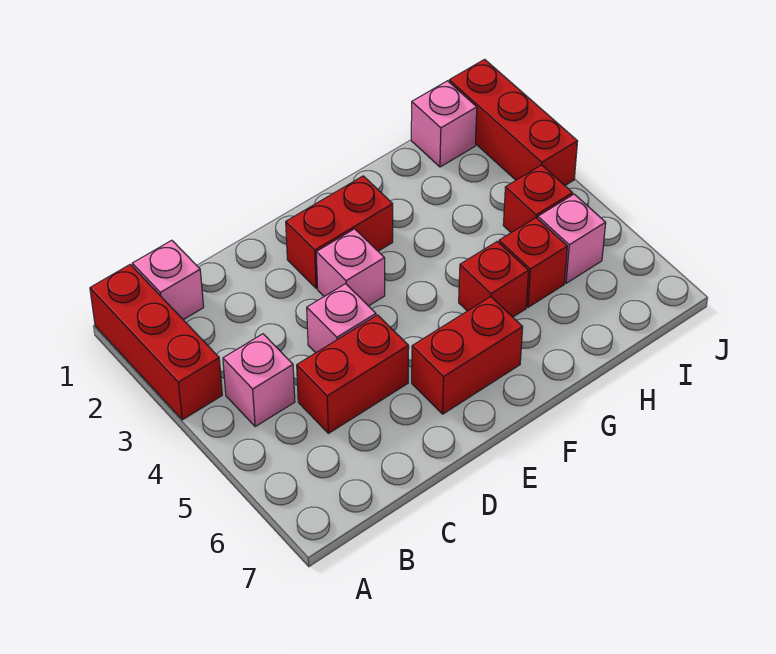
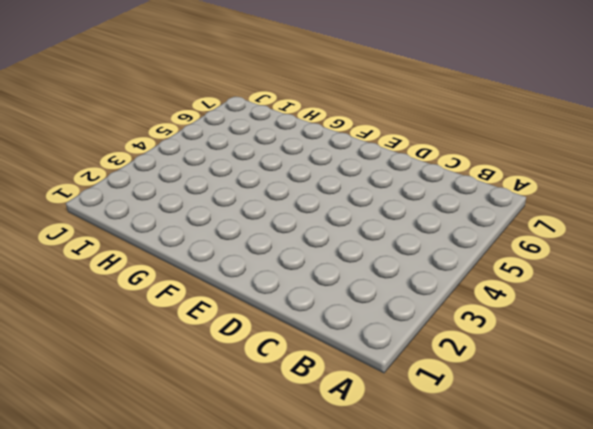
none -> red 1x3 brick [90,265,222,420]
none -> pink 1x1 brick [132,240,204,320]
none -> pink 1x1 brick [223,334,295,426]

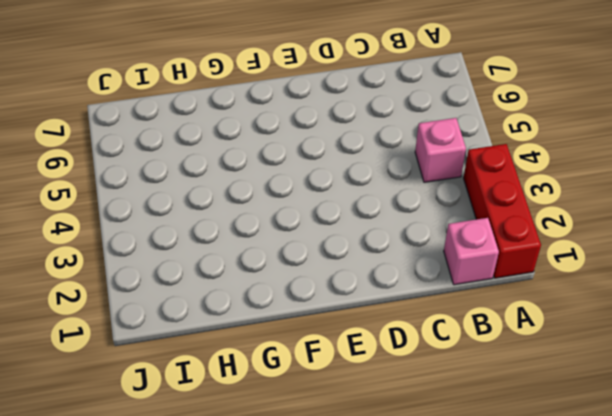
none -> red 1x2 brick [297,315,409,433]
none -> pink 1x1 brick [307,284,376,353]
none -> red 1x2 brick [286,176,393,288]

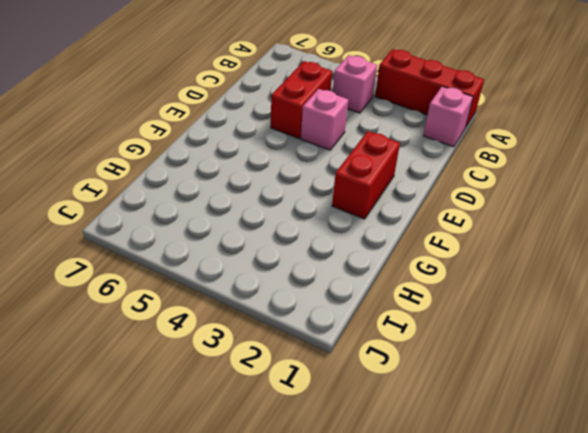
none -> pink 1x1 brick [316,229,385,306]
none -> red 1x2 brick [412,297,523,414]
none -> red 1x1 brick [459,241,529,317]

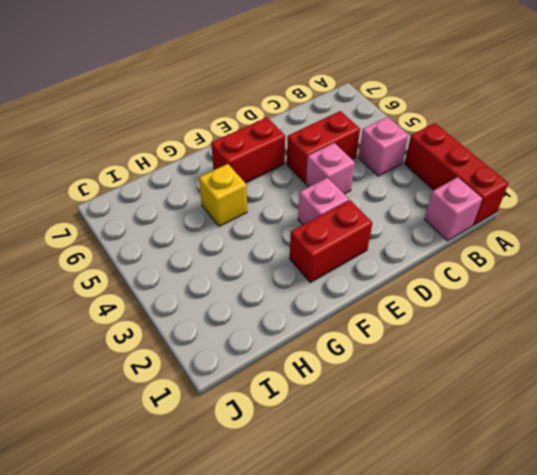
yellow 1x1 brick [199,164,247,227] -> red 1x1 brick [459,241,529,317]
none -> red 1x1 brick [499,218,567,307]
none -> pink 1x1 brick [411,81,477,167]
none -> red 1x1 brick [503,165,573,233]

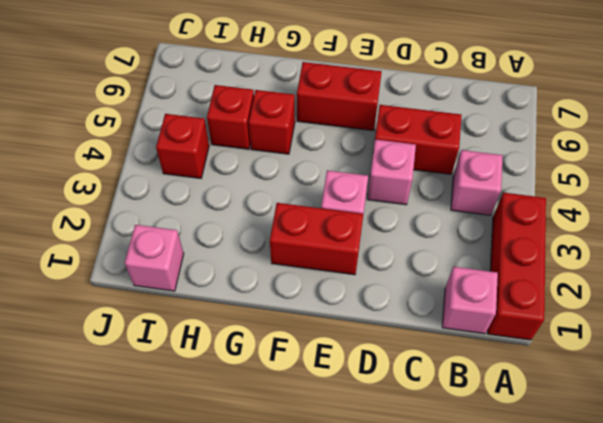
none -> pink 1x1 brick [538,194,606,283]
none -> red 1x3 brick [449,59,578,185]

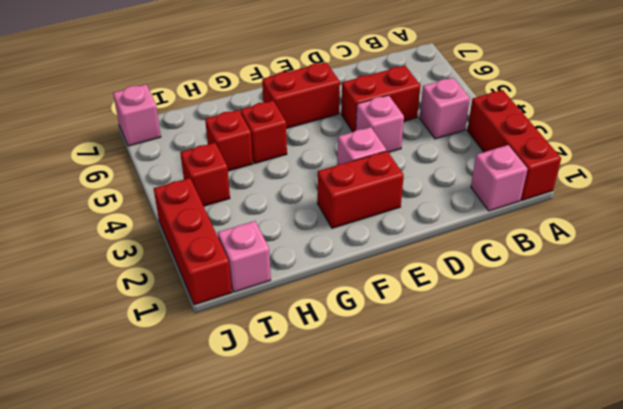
pink 1x1 brick [113,84,161,146] -> pink 1x1 brick moved to [538,194,606,283]

